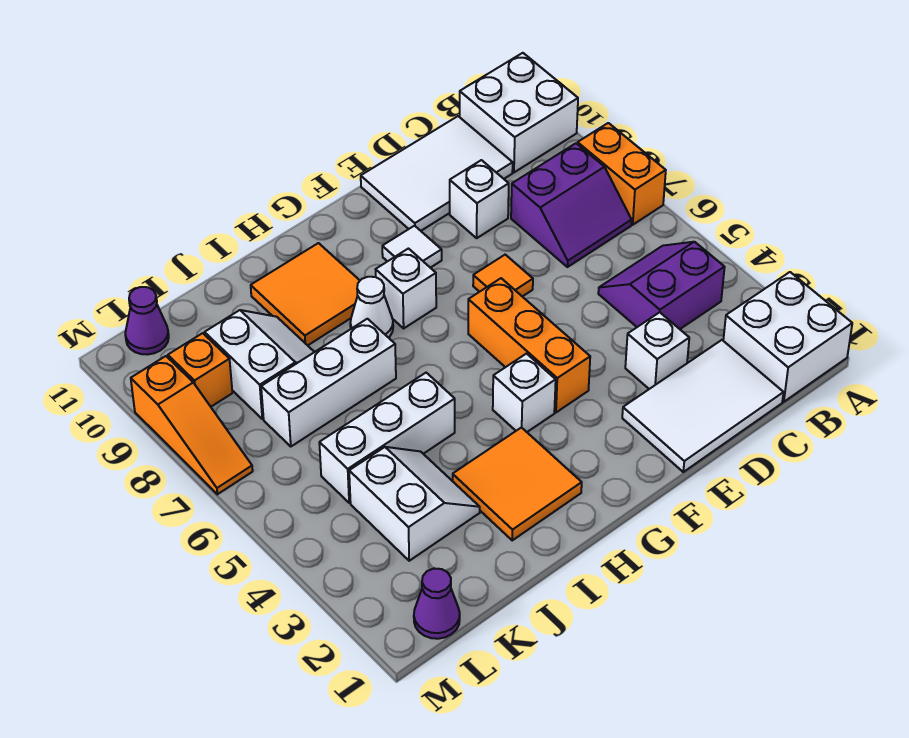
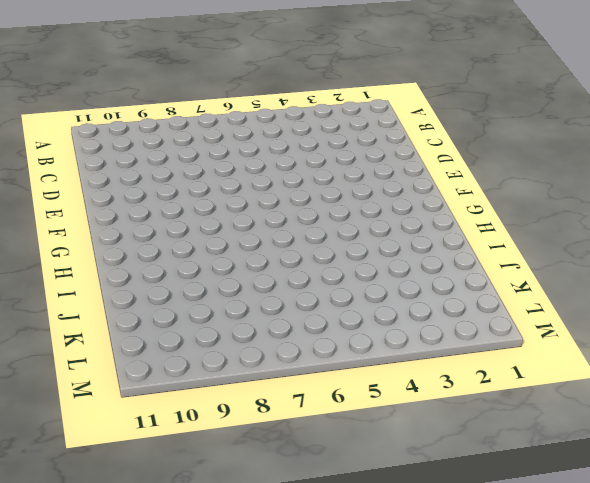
none -> white 2x2 brick [723,272,852,402]
none -> orange 1x2 brick [578,123,666,225]
none -> white 2x2 brick [460,53,578,172]

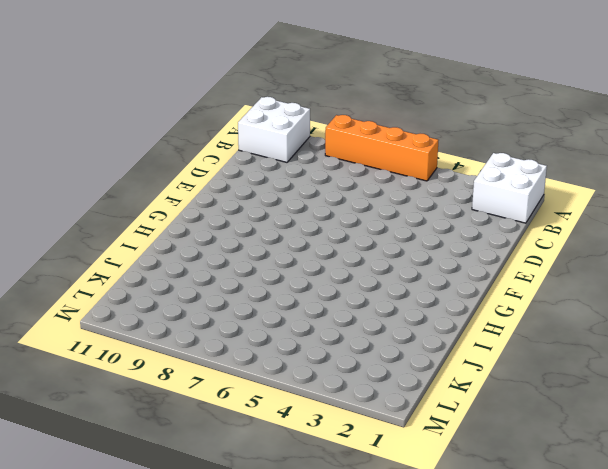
orange 1x4 brick [325,115,439,181] -> orange 1x2 brick [578,123,666,225]
none -> purple 2x2 slope [598,242,725,329]
none -> purple 2x2 slope [511,143,631,267]
none -> white 2x3 tile [622,340,784,472]

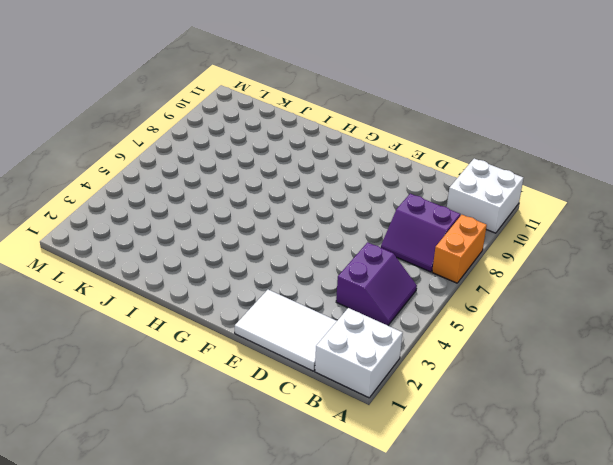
purple 2x2 slope [336,242,417,325] -> purple 2x2 slope turned to [598,242,725,329]
none -> white 2x3 tile [361,116,513,231]
none -> white 1x1 brick [625,312,689,389]
none -> white 1x1 brick [450,160,509,238]

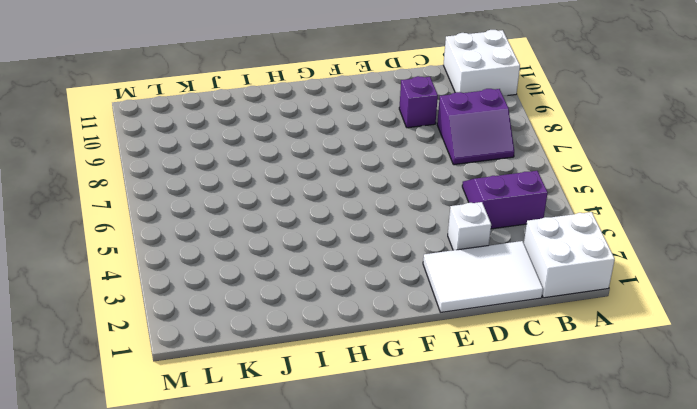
purple 1x1 brick [399,76,438,128] -> white 1x1 brick [450,160,509,238]
none -> orange 1x2 brick [578,123,666,225]
none -> white 2x3 tile [361,116,513,231]
none -> orange 1x1 tile [473,255,533,297]

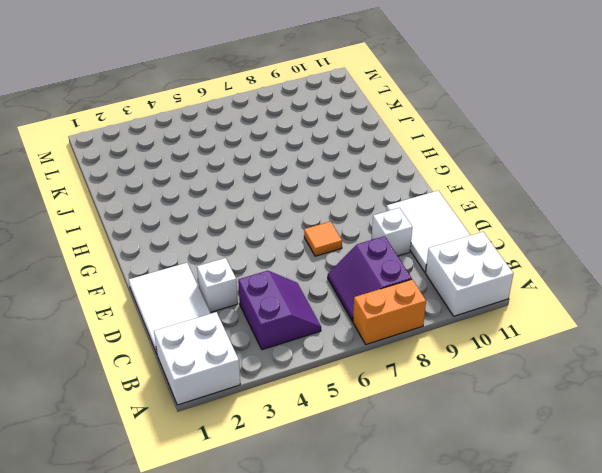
none -> orange 1x3 brick [468,278,590,412]
none -> white 1x1 tile [382,226,442,268]
none -> white 1x1 brick [493,354,556,432]

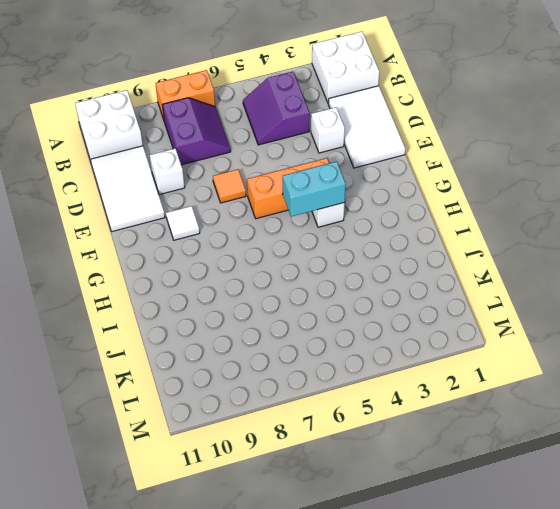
cyan 1x2 brick [283,162,346,216] -> none
none -> white 1x1 brick [376,249,436,328]
none -> orange 2x2 tile [453,427,582,540]
none -> white 1x1 cone [350,277,393,338]

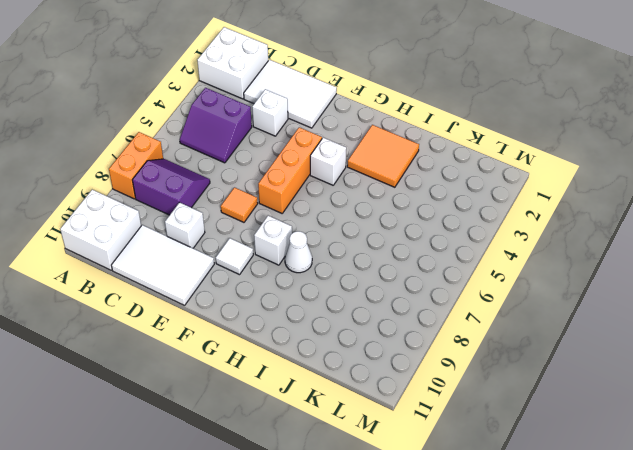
none -> orange 2x2 tile [251,243,360,345]
none -> white 1x3 brick [319,373,455,503]
none -> white 1x3 brick [261,319,396,447]

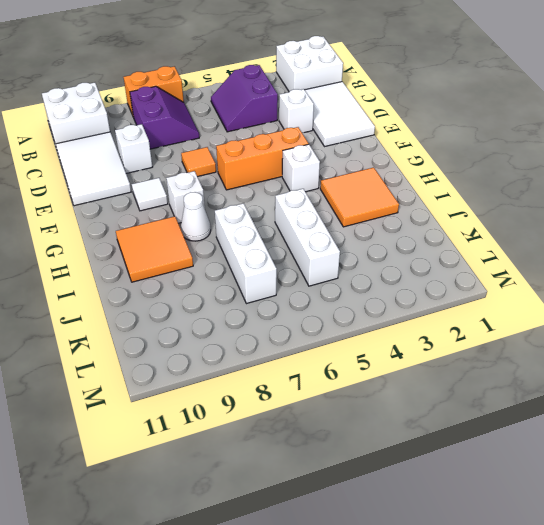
none -> white 2x2 slope [349,447,480,561]
none -> white 2x2 slope [205,310,314,419]
none -> purple 1x1 cone [414,569,460,639]

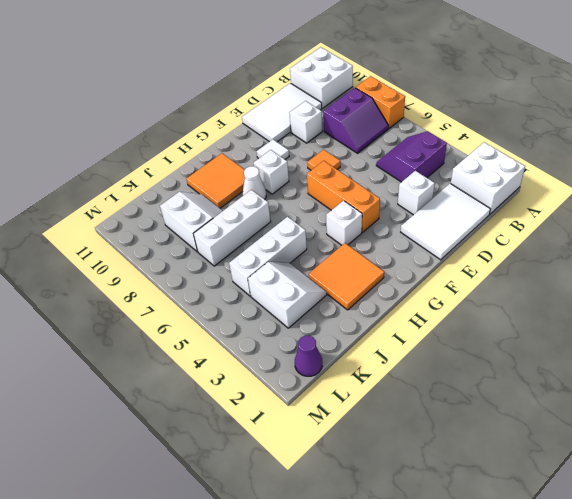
none -> orange 1x1 brick [168,333,232,407]
none -> purple 1x1 cone [125,287,169,355]
none -> orange 1x3 slope [131,356,253,494]

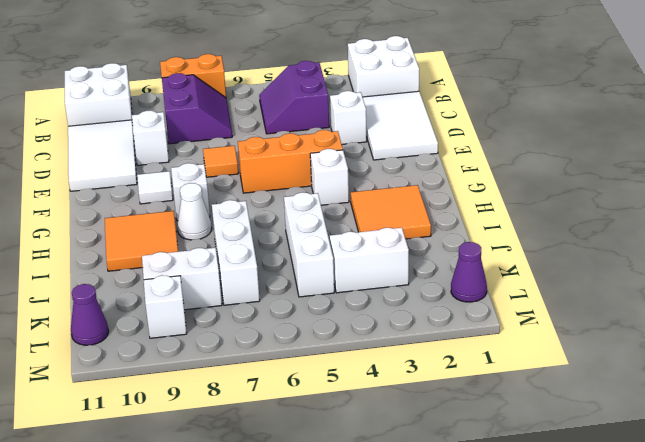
white 1x1 brick [144,275,187,338] -> orange 1x1 brick [168,333,232,407]
none -> orange 1x3 slope [131,356,253,494]

